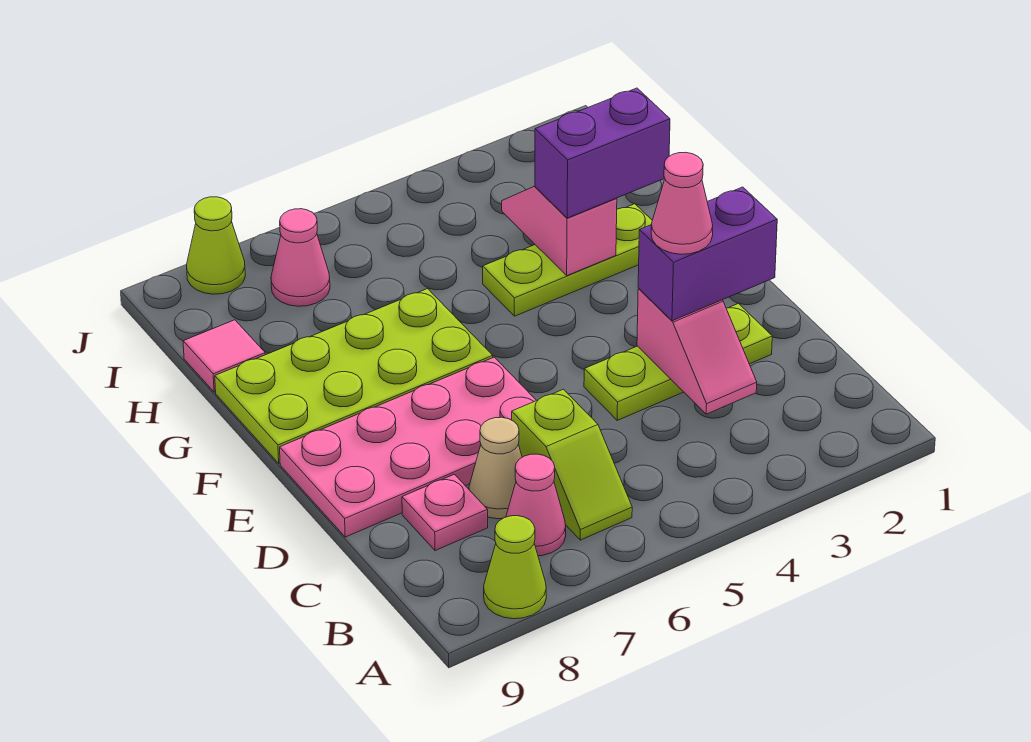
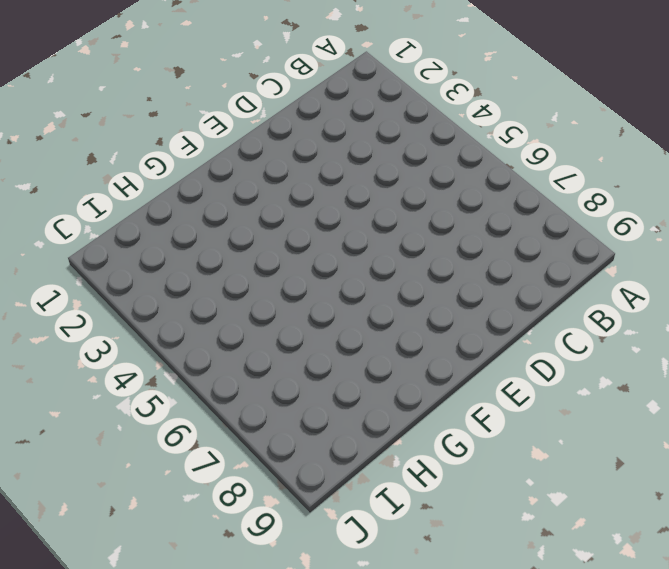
none -> lime 1x1 cone [484,516,546,619]
none -> lime 1x2 slope [512,389,632,540]
none -> pink 1x1 cone [506,454,566,556]

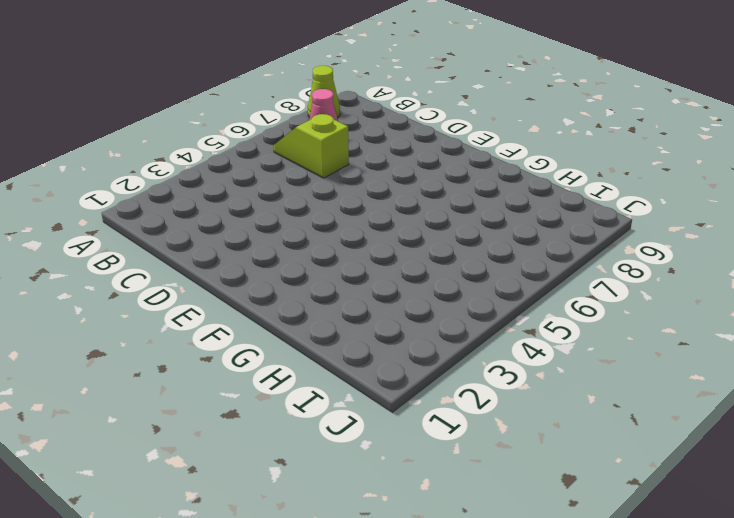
none -> tan 1x1 cone [469,417,522,519]
none -> pink 1x1 plate [402,474,488,551]
none -> lime 1x3 plate [584,303,772,420]

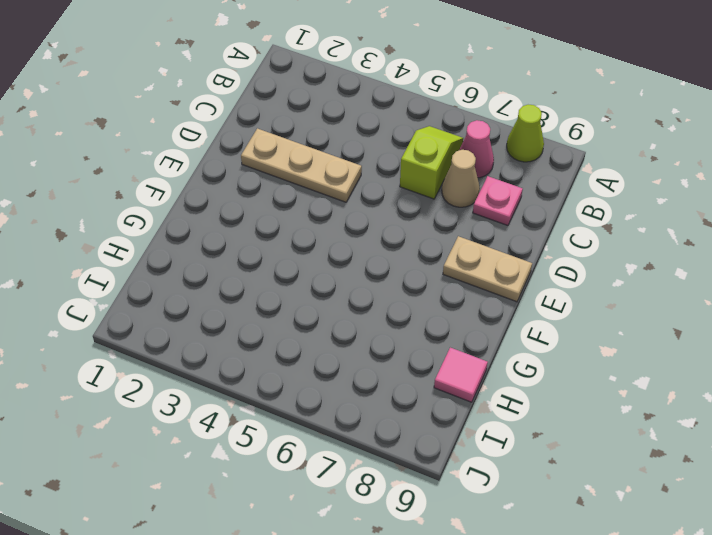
tan 1x3 plate [241,128,362,202] -> lime 1x3 plate [584,303,772,420]
tan 1x2 plate [443,236,532,302] -> pink 2x4 plate [280,357,536,537]
none -> lime 2x4 plate [215,289,493,463]
none -> lime 1x3 plate [483,204,652,316]
none -> pink 1x1 cone [271,209,330,306]

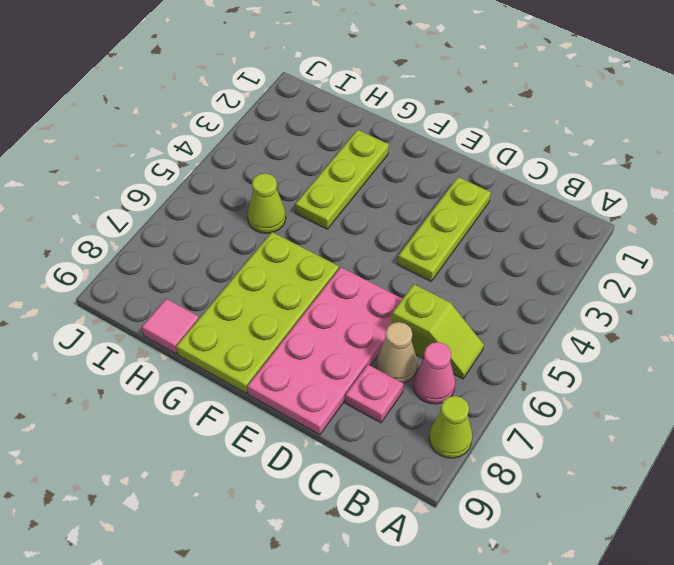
lime 1x1 cone [248,173,286,233] -> lime 1x1 cone moved to [187,197,245,294]
none -> pink 1x1 cone [271,209,330,306]
none -> pink 1x2 slope [637,289,757,414]
none -> pink 1x2 slope [502,186,617,276]

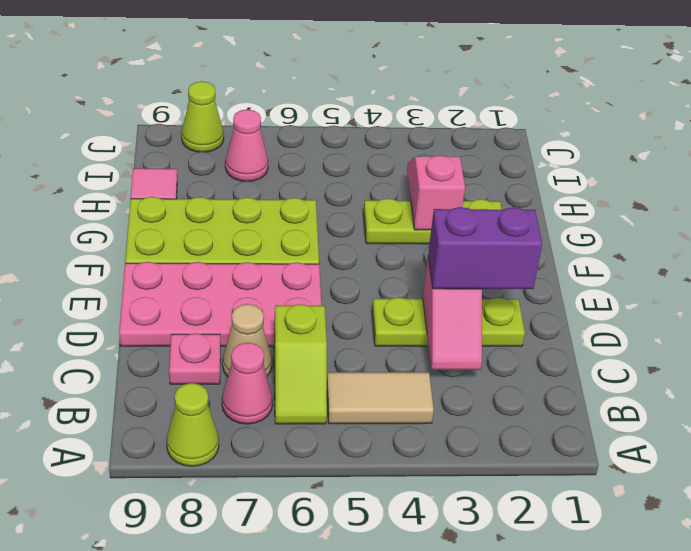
tan 1x2 tile [327,372,434,424] -> none
none -> purple 1x2 brick [535,88,670,218]
none -> pink 1x1 cone [651,152,713,254]

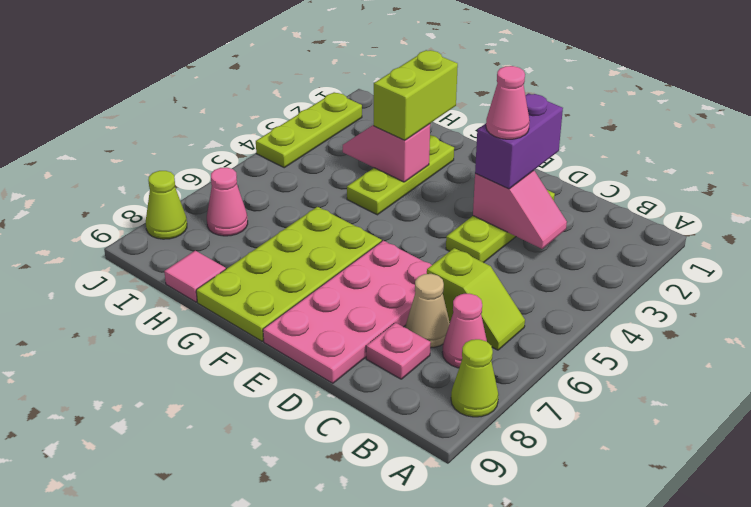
lime 1x2 brick [374,50,458,140] -> purple 1x2 brick [535,88,670,218]
lime 1x3 plate [256,92,362,168] -> none

